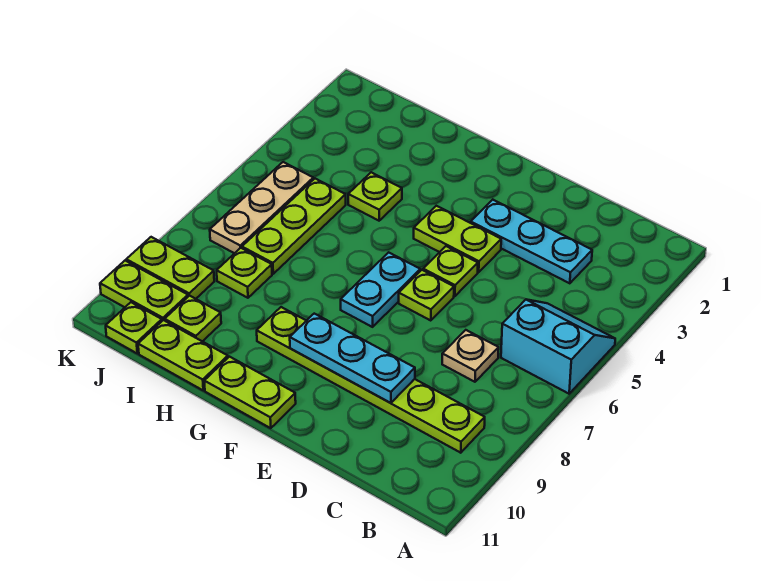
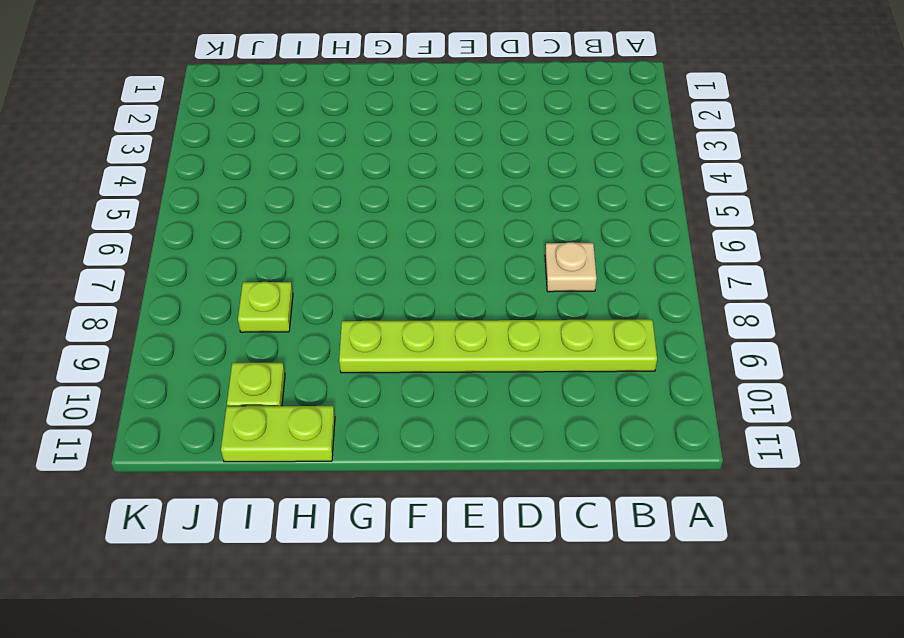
none -> cyan 2x2 slope [501,300,615,394]
none -> cyan 1x3 plate [471,200,592,283]
none -> lime 1x2 plate [414,206,501,272]

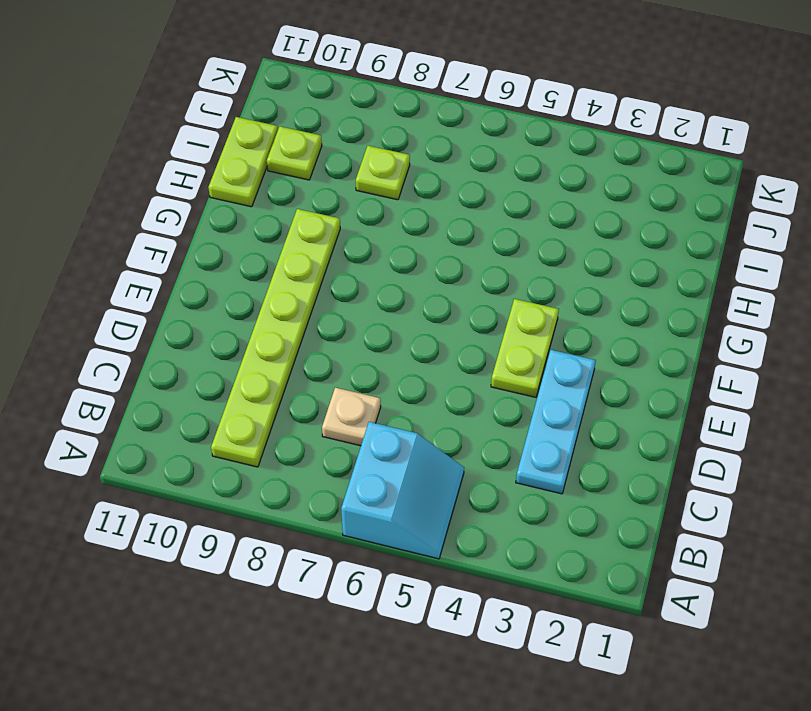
none -> lime 1x1 plate [423,246,478,296]
none -> lime 1x1 plate [399,270,454,321]
none -> cyan 1x2 plate [341,252,420,327]

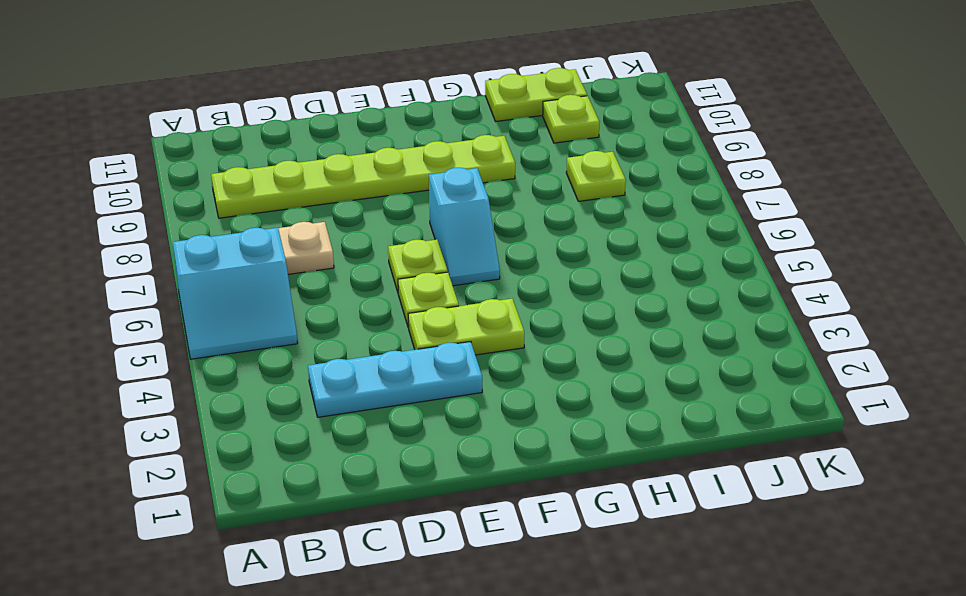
cyan 1x2 slope [429,168,500,286] -> cyan 1x2 plate [341,252,420,327]
none -> lime 1x2 plate [204,357,296,428]
none -> lime 1x1 plate [348,172,402,221]
none -> lime 1x3 plate [242,179,346,274]

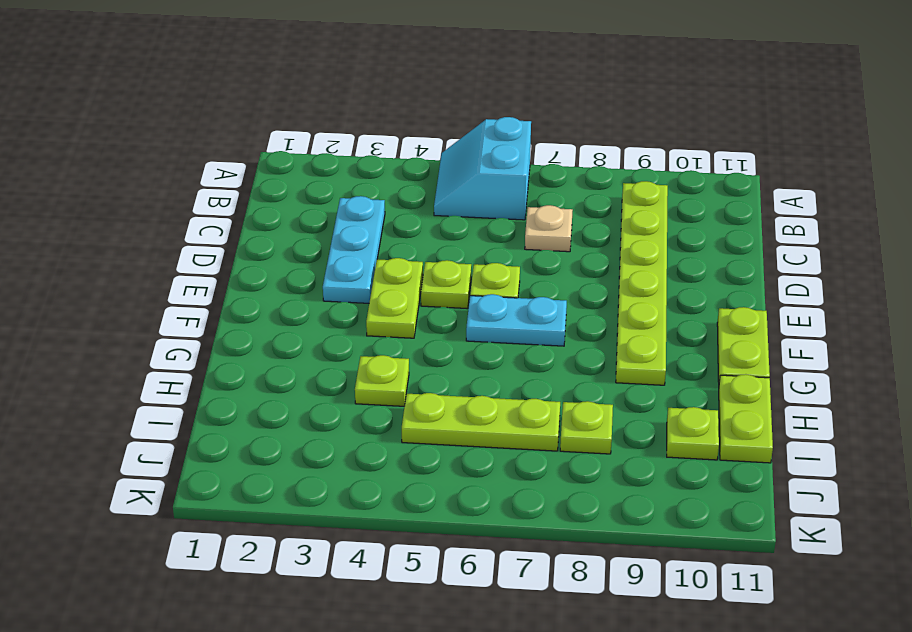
none -> tan 1x3 plate [210,162,313,253]
none -> lime 1x2 plate [126,237,214,299]
none -> lime 1x2 plate [100,261,188,321]

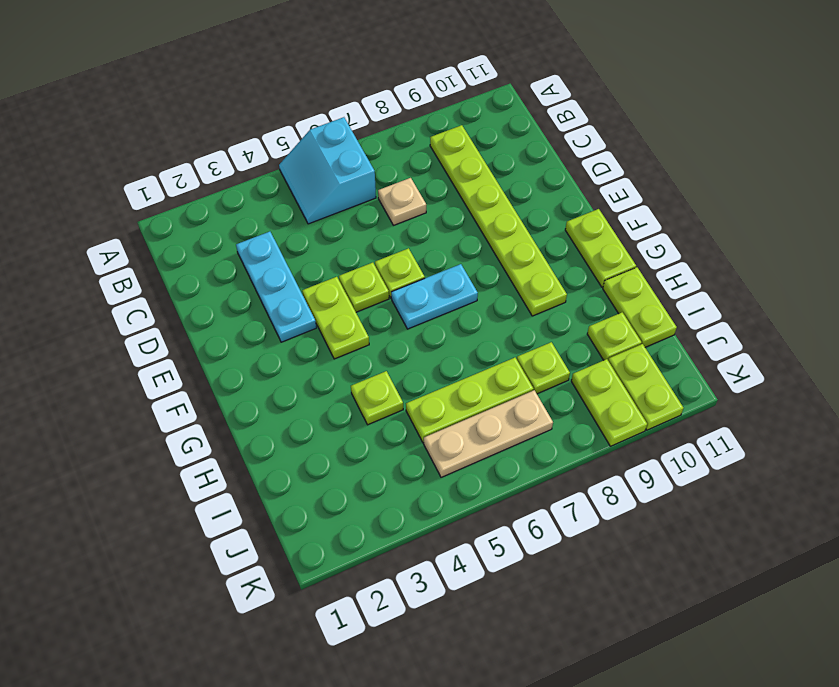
none -> lime 1x1 plate [106,302,162,353]
none -> cyan 1x3 plate [290,314,415,403]

